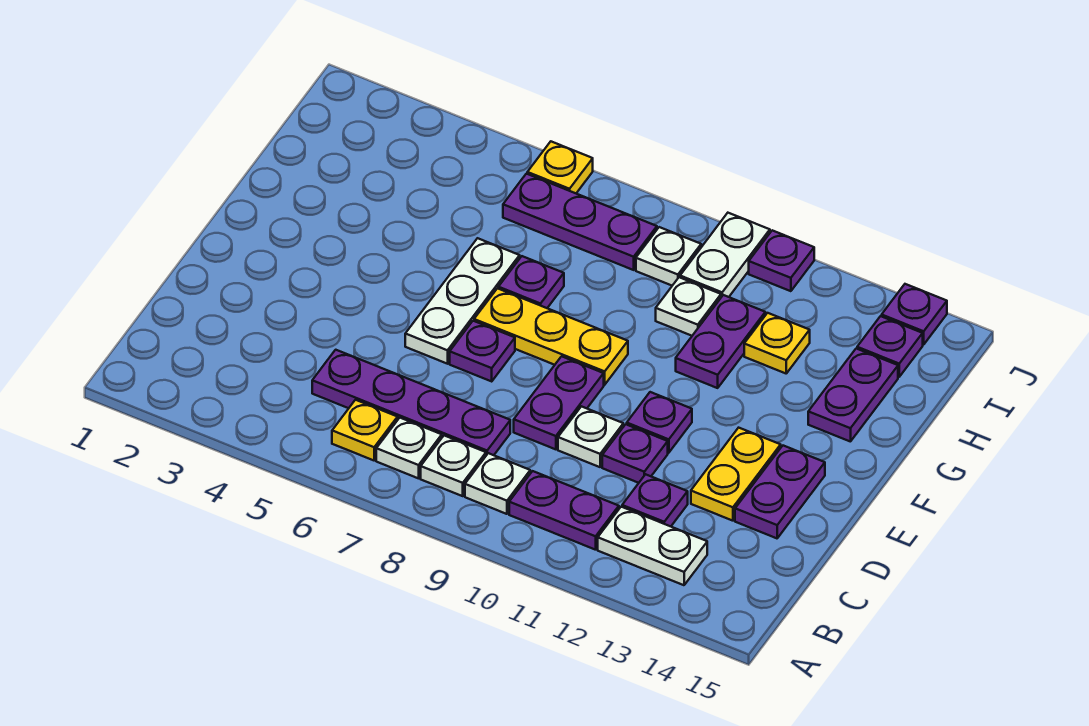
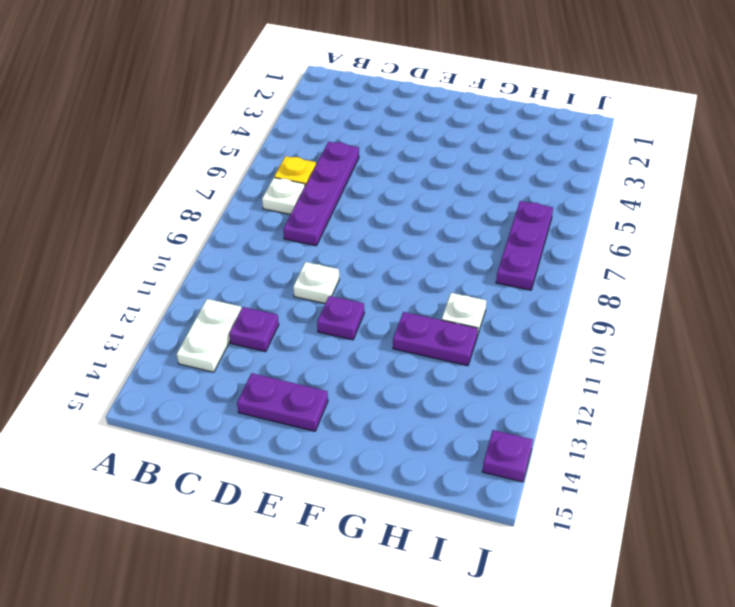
none -> white 1x1 plate [421,436,486,496]
none -> white 1x1 plate [465,453,530,514]
none -> purple 1x2 plate [509,471,619,550]

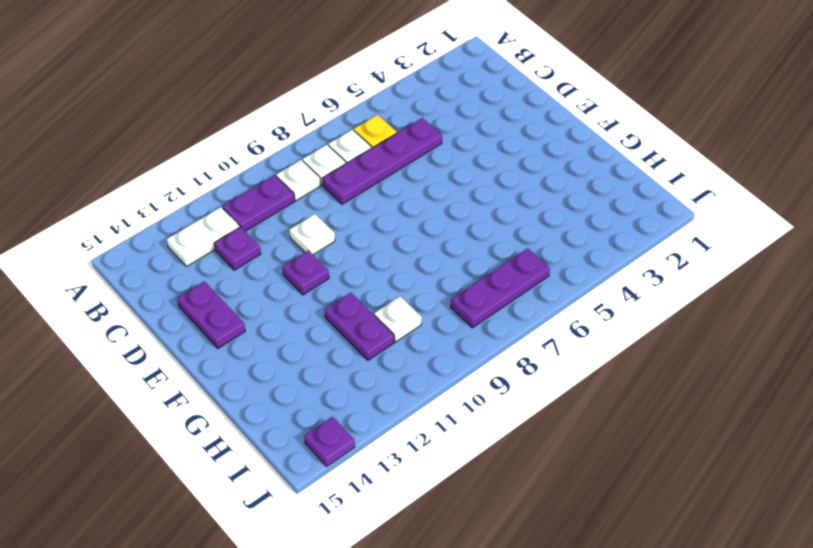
none -> purple 1x2 plate [514,356,604,449]
none -> purple 1x1 plate [602,424,668,483]
none -> yellow 1x2 plate [691,428,781,521]

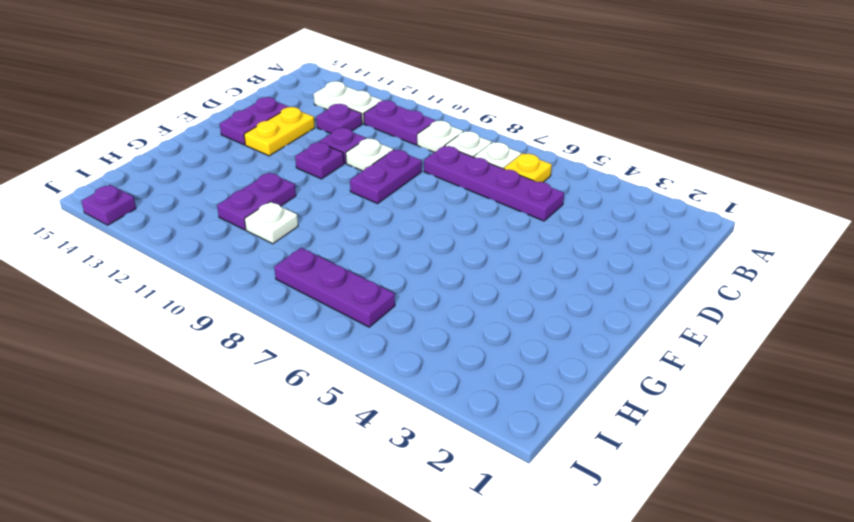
none -> white 1x3 plate [405,238,520,364]
none -> purple 1x1 plate [450,321,515,381]
none -> yellow 1x3 plate [474,288,628,385]

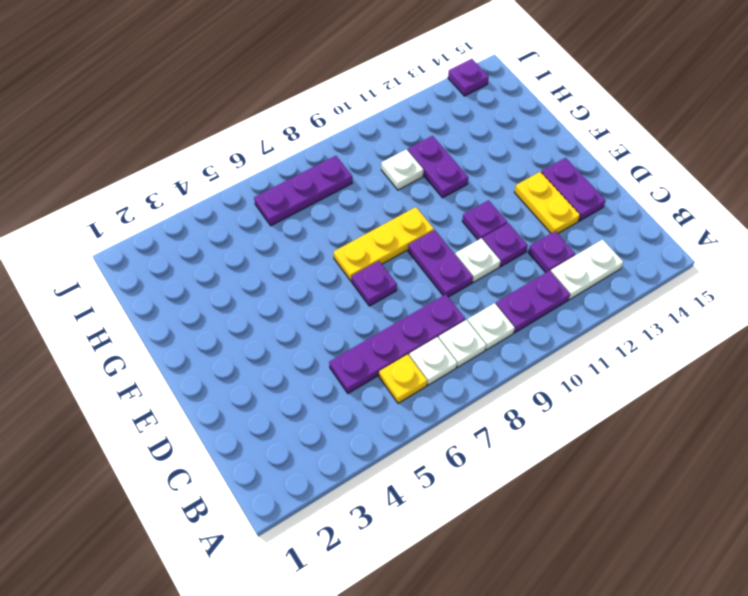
none -> white 1x3 plate [405,238,520,364]
none -> purple 1x1 plate [498,256,564,308]
none -> purple 1x2 plate [808,349,898,442]

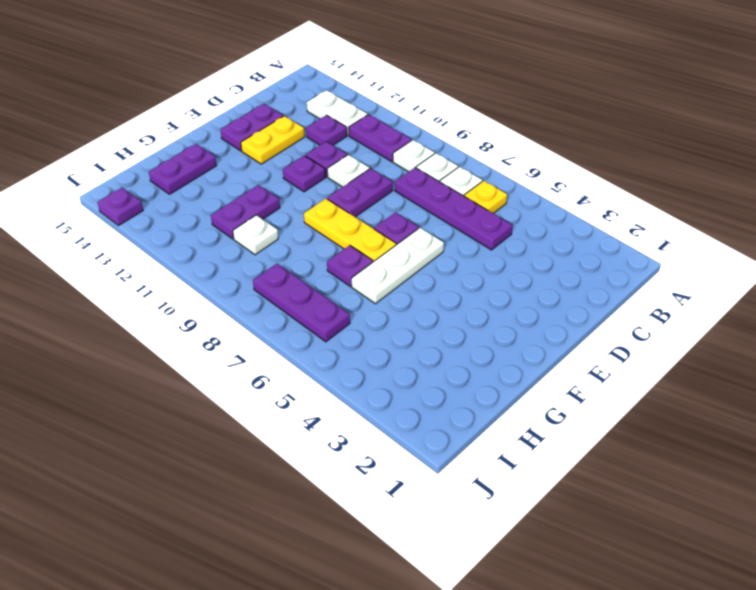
none -> yellow 1x1 plate [744,313,810,373]
none -> white 1x1 plate [636,227,701,286]
none -> white 1x2 plate [680,213,770,297]

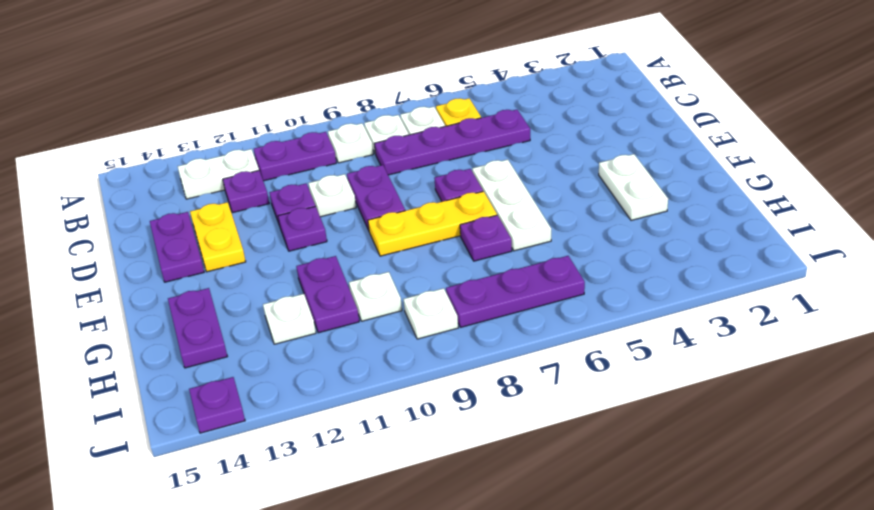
white 1x2 plate [599,154,668,220] -> white 1x2 plate moved to [680,213,770,297]
white 1x1 plate [263,294,316,344] -> yellow 1x1 plate [744,313,810,373]
none -> purple 1x1 plate [857,316,923,377]
none -> yellow 1x1 plate [527,142,593,193]
none -> purple 1x1 plate [749,230,814,291]

